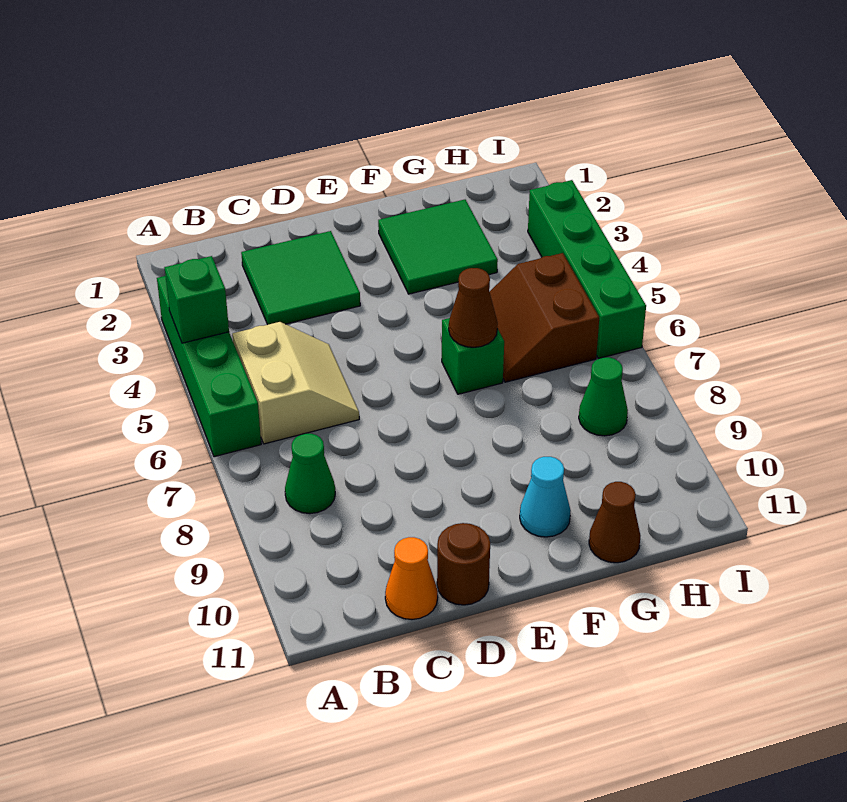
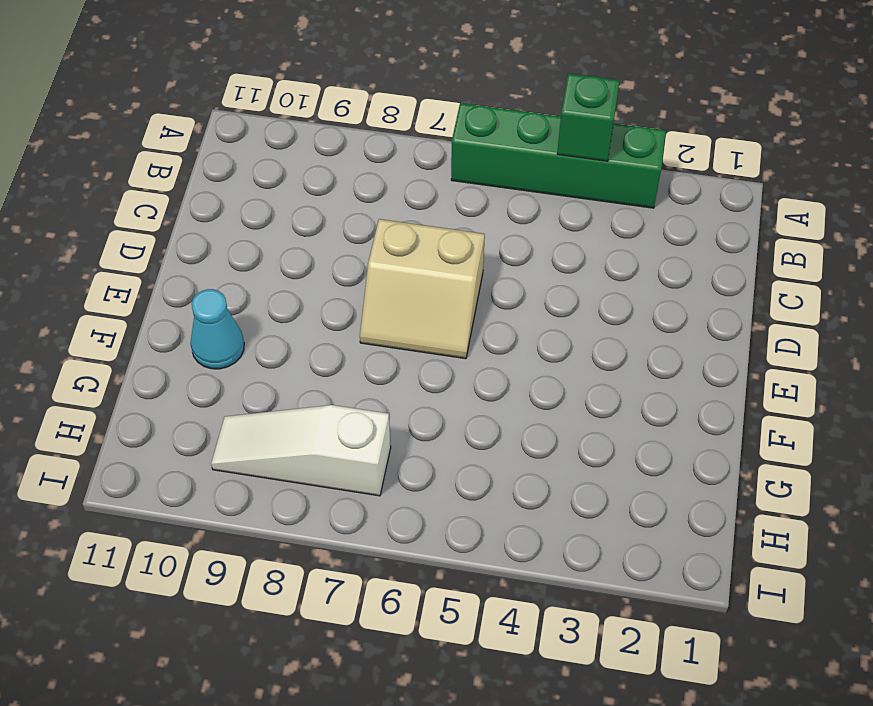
tan 2x2 slope [360,219,485,359] -> tan 2x2 slope moved to [232,322,359,444]
white 1x3 slope [211,405,391,496] -> green 1x1 cone [579,357,628,436]
none -> green 1x1 cone [285,433,335,514]
none -> green 2x2 tile [241,231,360,325]
none -> orange 1x1 cone [385,537,438,619]

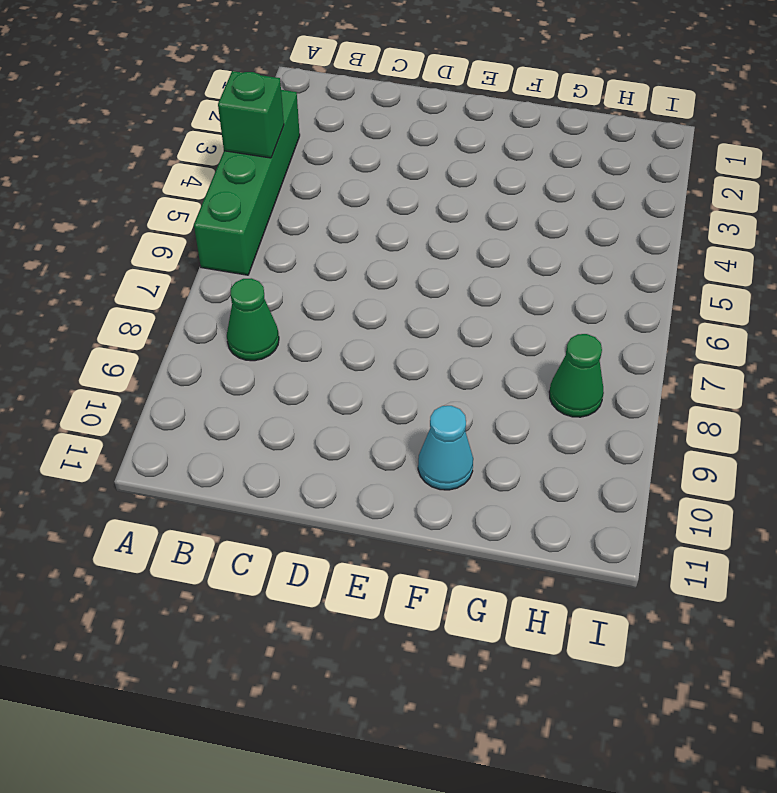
none -> tan 2x2 slope [232,322,359,444]
none -> green 2x2 tile [241,231,360,325]
none -> orange 1x1 cone [385,537,438,619]

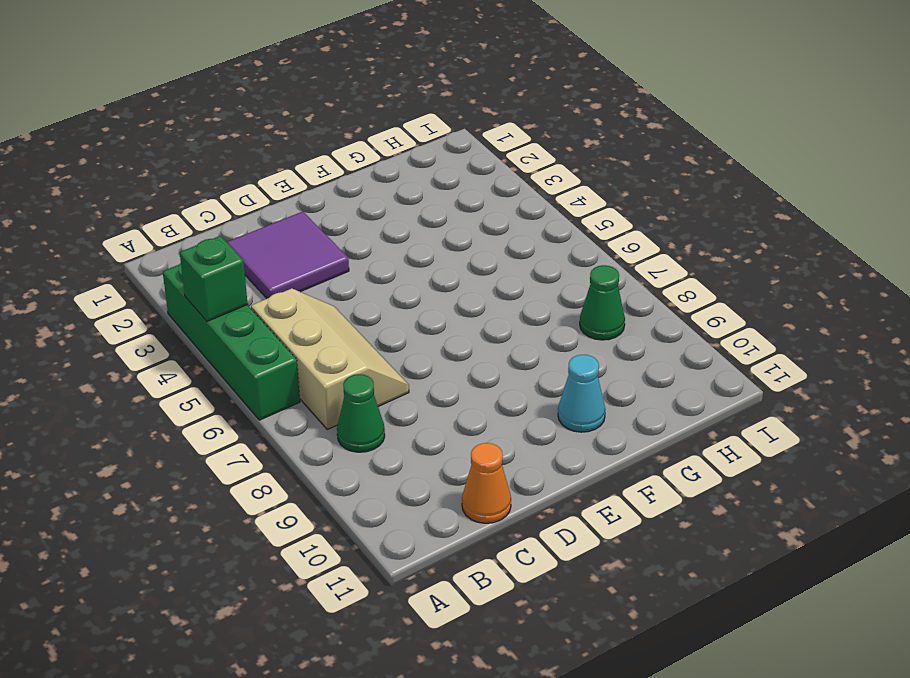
tan 2x3 slope [251,288,409,429] -> tan 2x2 slope [232,322,359,444]
purple 2x2 tile [227,212,349,298] -> green 2x2 tile [241,231,360,325]
none -> brown 1x1 round brick [437,523,490,605]
none -> green 2x2 tile [378,200,498,294]
none -> green 1x1 brick [442,318,504,394]

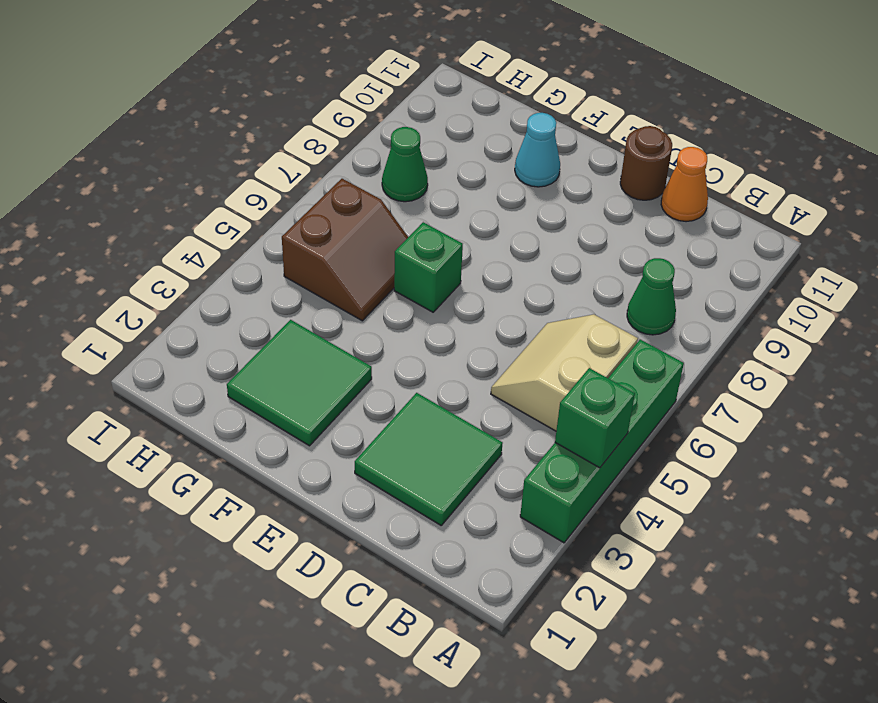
none -> brown 1x1 cone [589,482,641,563]
none -> green 1x4 brick [528,180,646,359]
none -> brown 1x1 cone [449,268,498,347]

